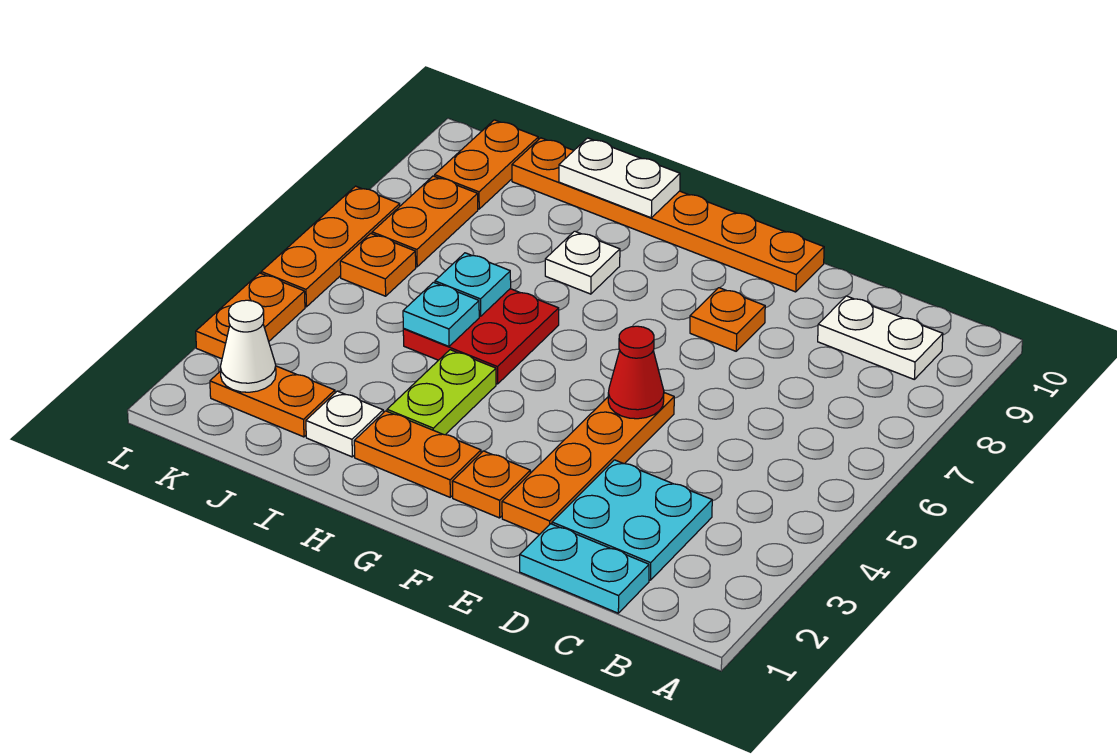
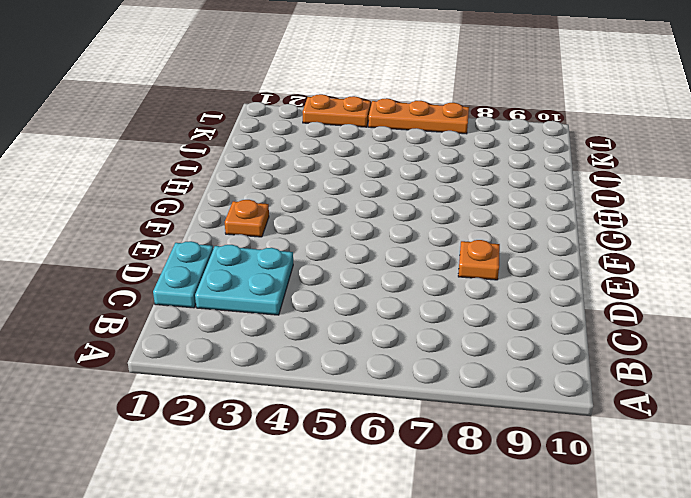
none -> white 1x2 plate [818,296,943,379]
none -> orange 1x4 plate [502,393,674,535]
none -> orange 1x6 plate [512,138,824,292]

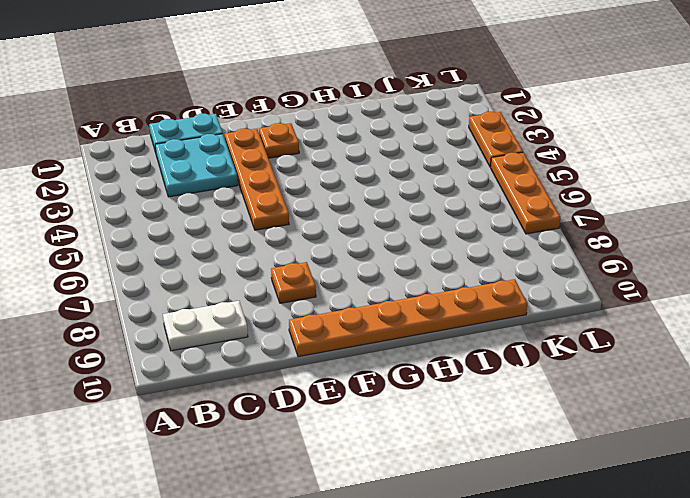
none -> orange 1x2 plate [354,411,481,497]
none -> lime 1x2 plate [387,350,496,435]
none -> red 2x2 plate [403,289,559,384]

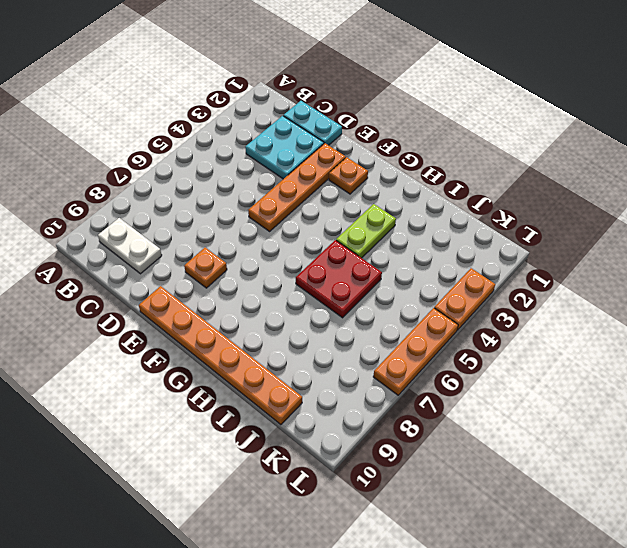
none -> orange 1x2 plate [354,411,481,497]
none -> white 1x1 plate [545,231,620,294]
none -> white 1x1 plate [306,391,383,457]

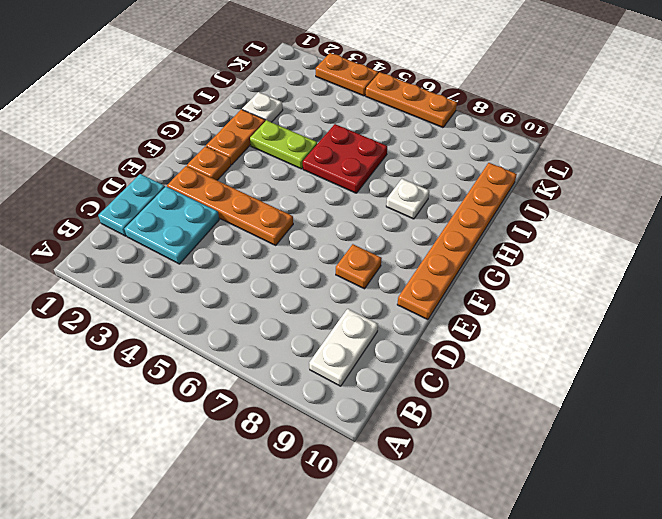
none -> orange 1x2 plate [210,366,335,437]
none -> orange 1x1 plate [340,233,416,296]
none -> orange 1x2 plate [372,176,478,267]

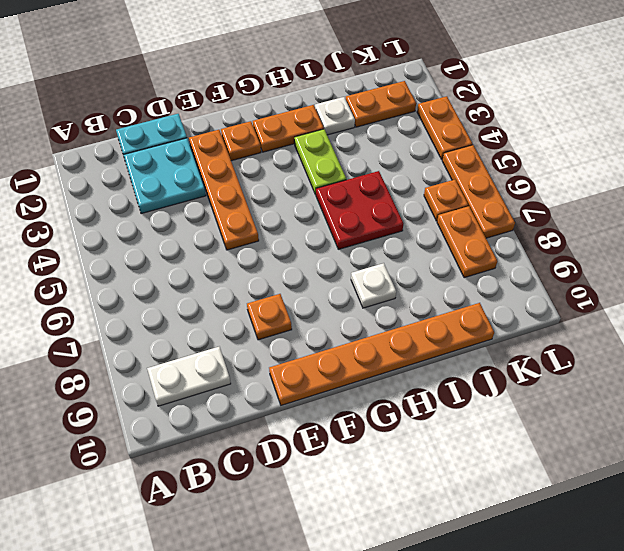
none -> orange 1x2 plate [435,120,538,209]
none -> red 1x1 cone [608,326,664,419]
none -> white 1x2 plate [559,138,680,218]

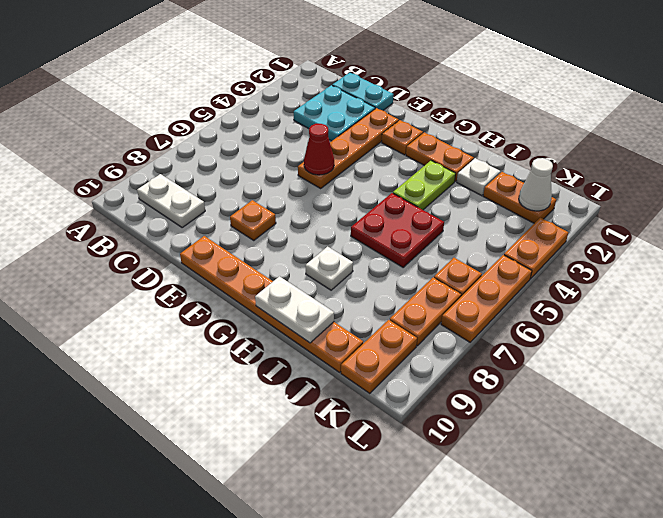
none -> cyan 1x1 plate [403,282,479,346]
none -> cyan 1x1 plate [435,253,511,316]

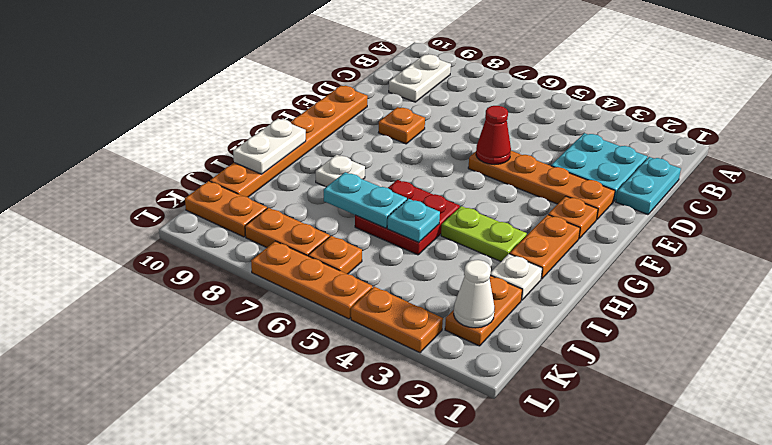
cyan 1x2 plate [324,172,407,228] -> cyan 1x1 plate [435,253,511,316]

